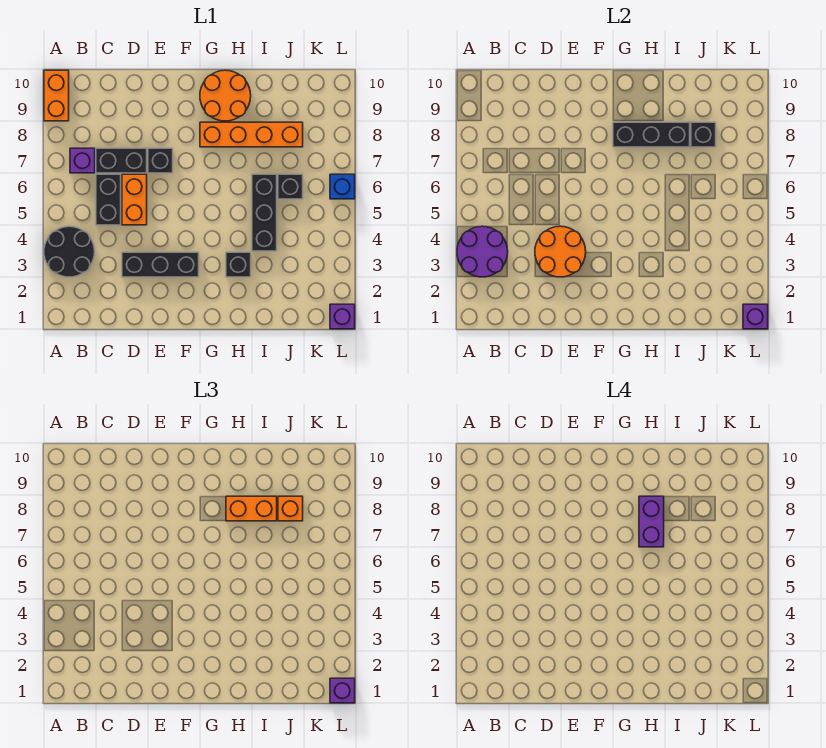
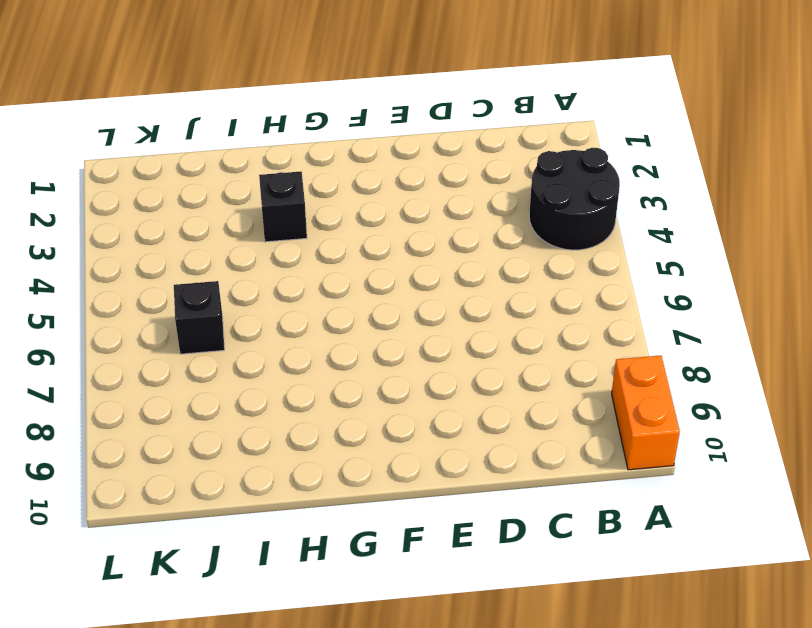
none -> purple 1x1 brick [70,148,95,173]
none -> black 1x2 brick [96,174,121,225]
none -> black 1x2 brick [96,148,147,173]

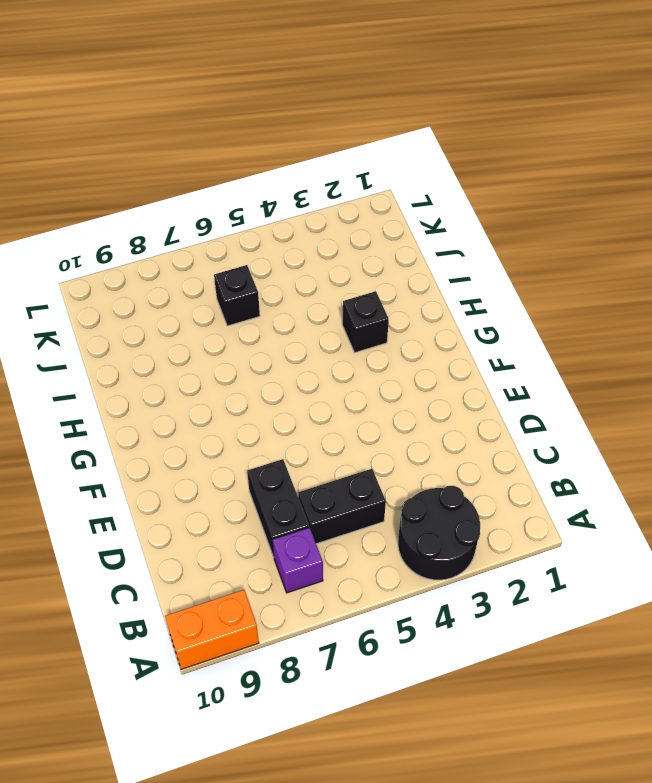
none -> black 1x3 brick [122,252,199,277]
none -> orange 1x2 brick [122,174,147,225]
none -> black 1x1 brick [148,148,173,173]

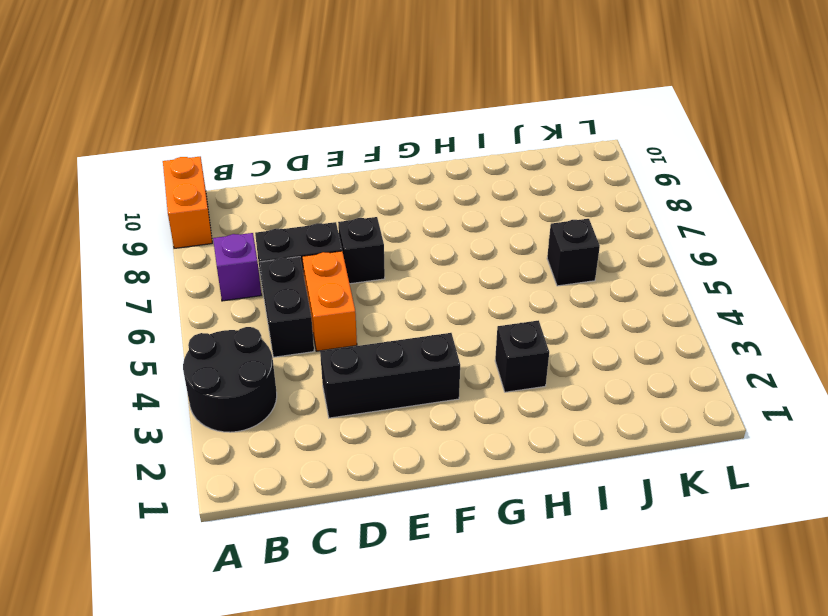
none -> orange 1x4 brick [200,122,303,147]
none -> orange 2x2 round brick [200,70,251,121]
none -> black 1x3 brick [252,174,277,251]

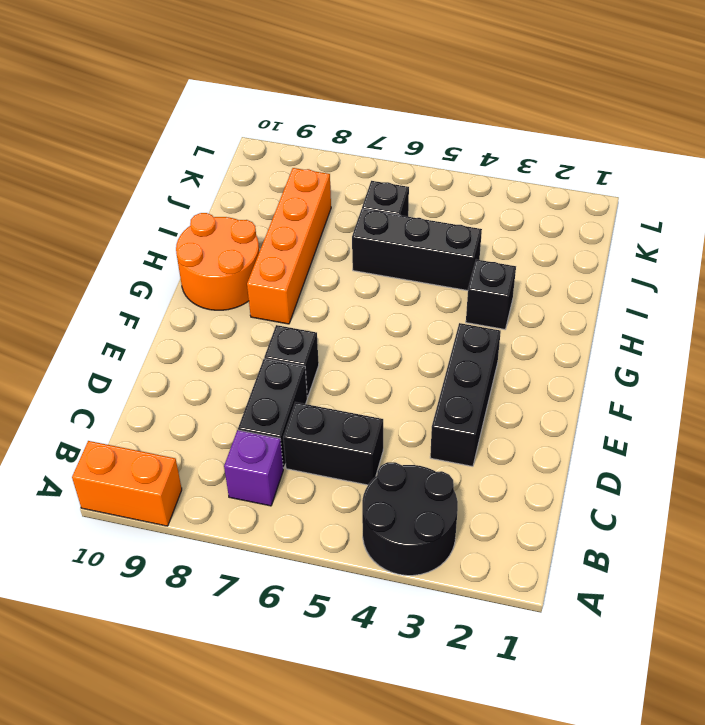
none -> orange 1x2 brick [122,174,147,225]
none -> purple 1x1 brick [330,304,355,329]
none -> blue 1x1 brick [330,174,355,199]

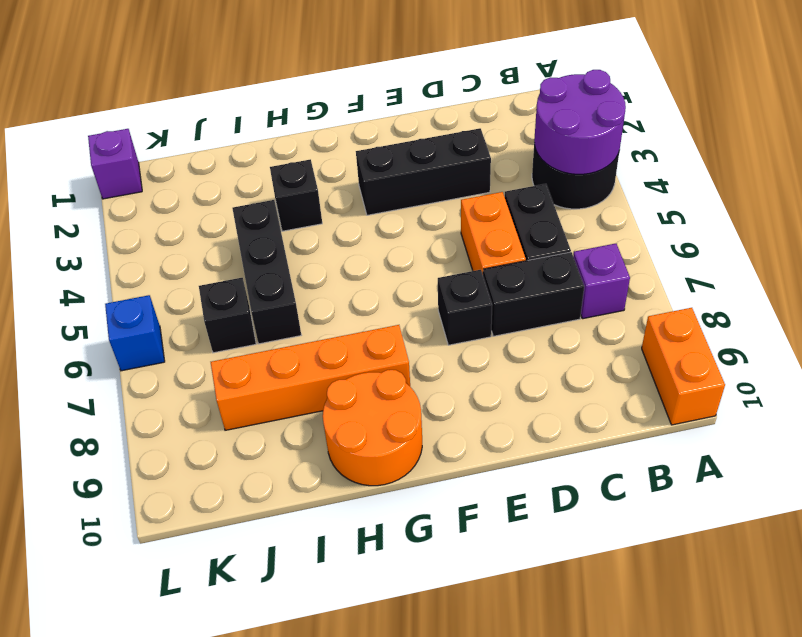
none -> orange 2x2 round brick [535,226,586,277]
none -> black 1x3 brick [613,122,690,147]
none -> black 1x1 brick [691,122,716,147]

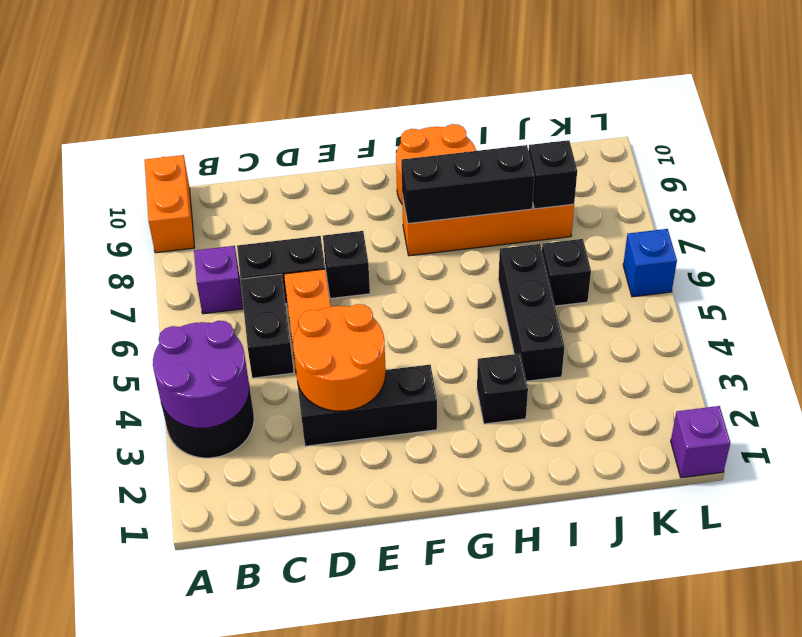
none -> purple 1x1 brick [743,304,768,329]
none -> orange 1x2 brick [226,496,277,521]
none -> orange 1x1 brick [278,496,303,521]

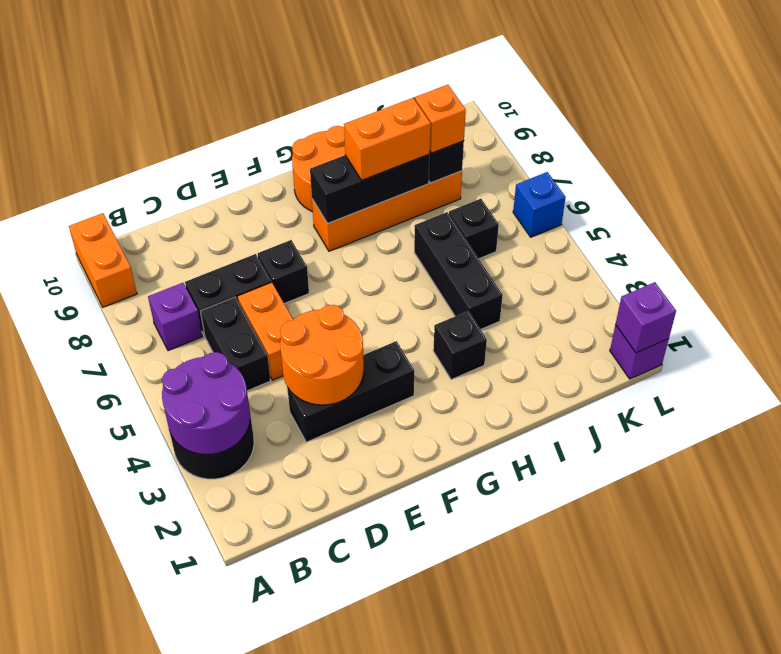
none -> purple 1x1 brick [330,678,355,703]
none -> purple 1x2 brick [639,496,664,547]

